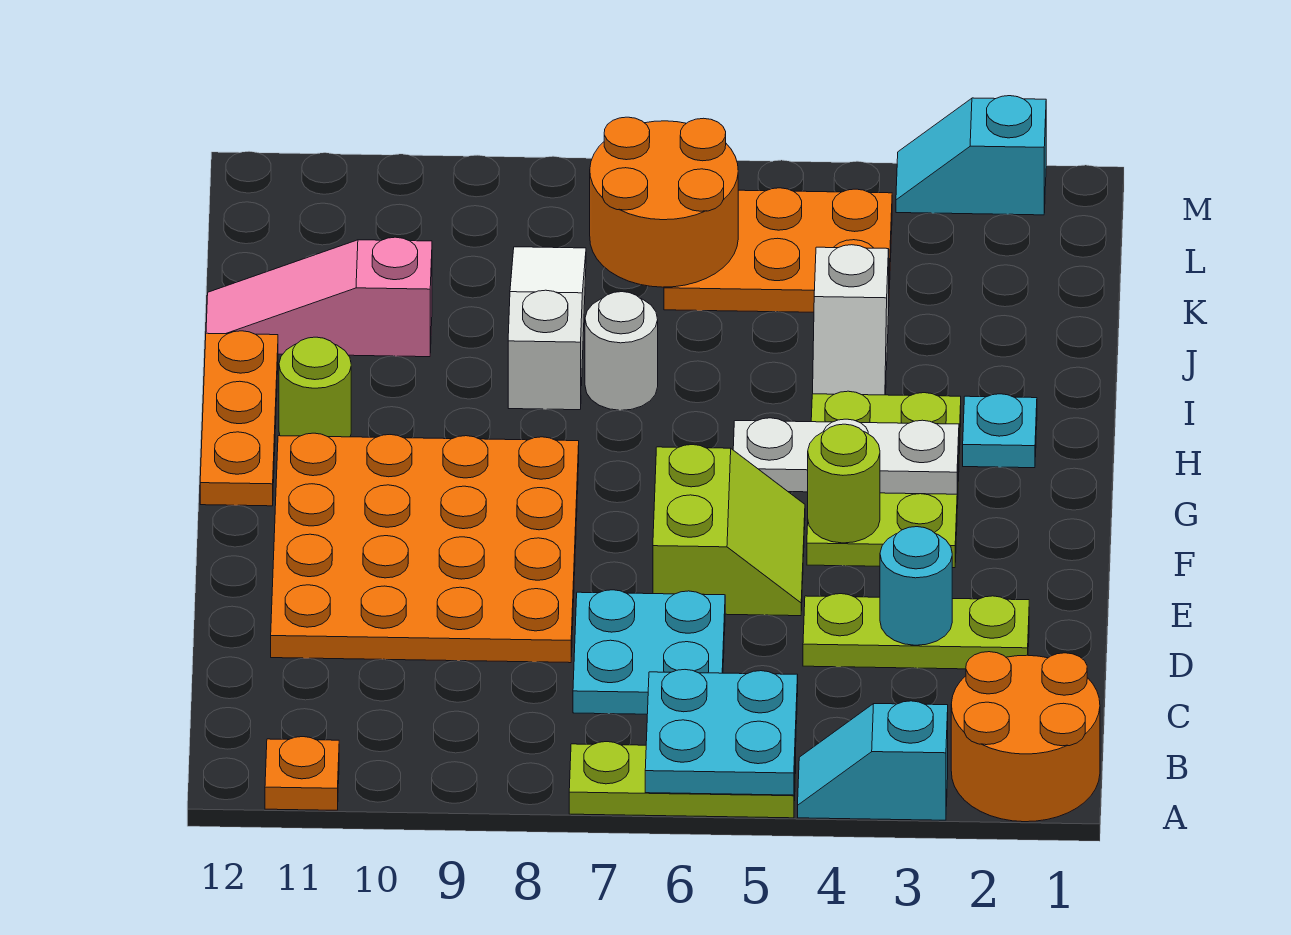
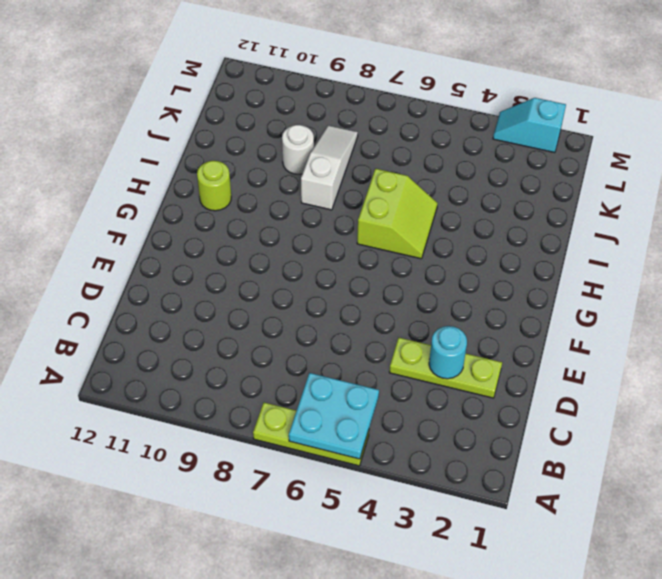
lime 2x2 slope [357,169,438,259] -> lime 2x2 slope moved to [653,445,805,616]
white 1x1 round brick [282,125,314,174] -> white 1x1 round brick moved to [585,292,658,410]
none -> orange 2x2 round brick [951,652,1100,822]
none -> cyan 1x2 slope [798,701,948,820]
none -> orange 1x1 plate [265,737,339,810]

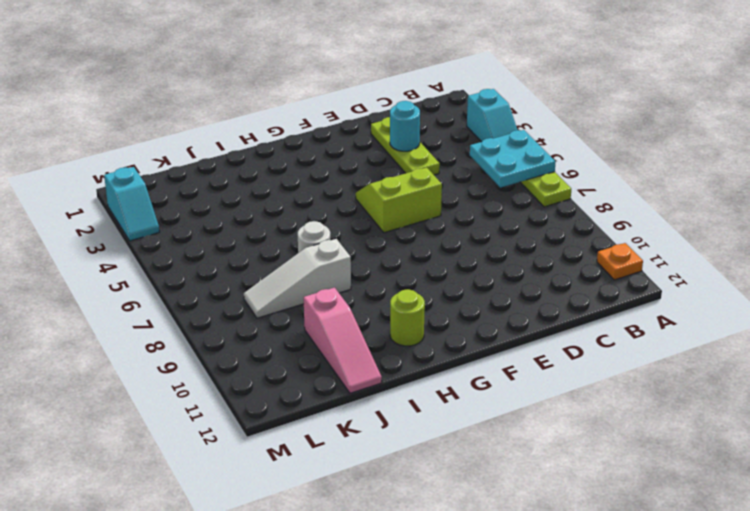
none -> orange 2x2 round brick [951,652,1100,822]
none -> cyan 2x2 plate [573,590,725,714]
none -> orange 4x4 plate [271,433,579,663]

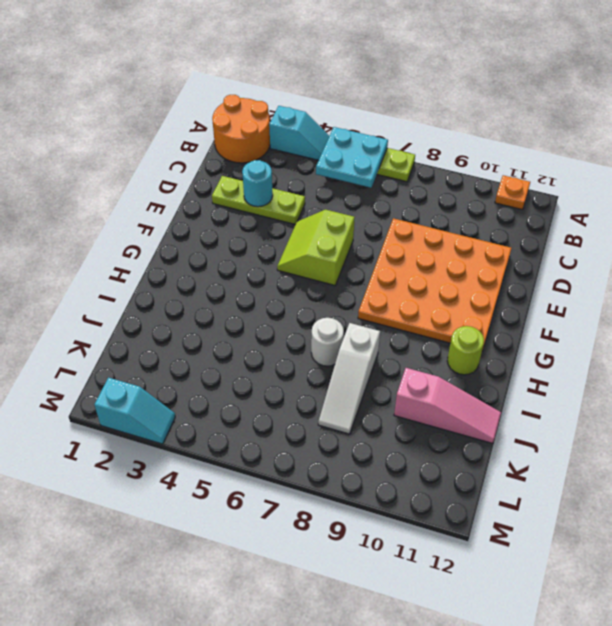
none -> cyan 2x2 plate [573,590,725,714]
none -> lime 2x3 plate [807,391,961,568]
none -> orange 1x3 plate [200,331,278,506]

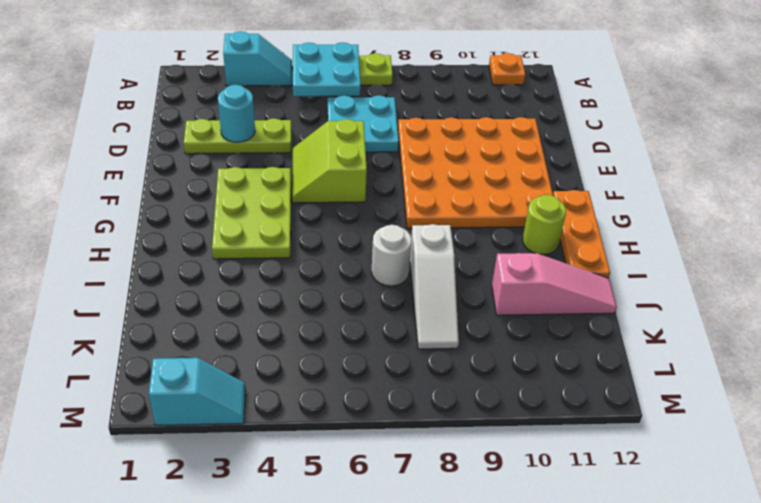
none -> orange 2x2 round brick [951,652,1100,822]
none -> cyan 1x1 plate [963,394,1037,468]
none -> white 1x2 slope [813,245,889,395]

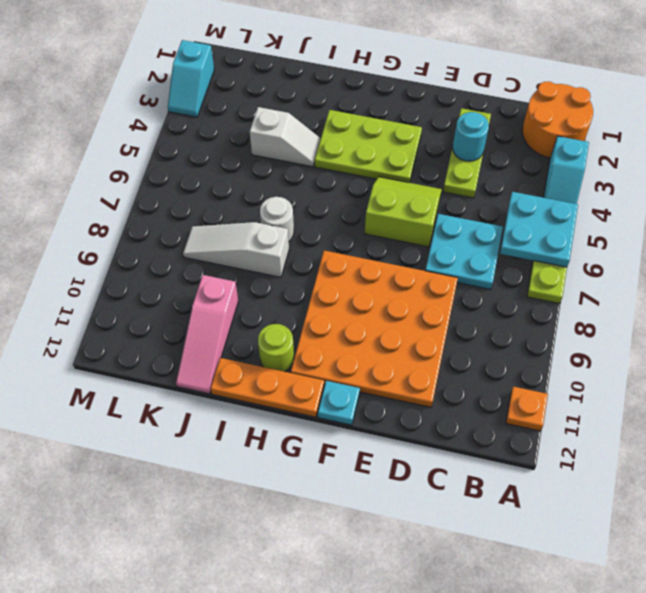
cyan 1x1 plate [318,381,360,425] -> cyan 1x1 plate moved to [963,394,1037,468]
none -> orange 2x3 plate [664,188,892,312]
none -> lime 1x1 round brick [808,424,880,543]
none -> white 1x3 plate [733,418,959,494]

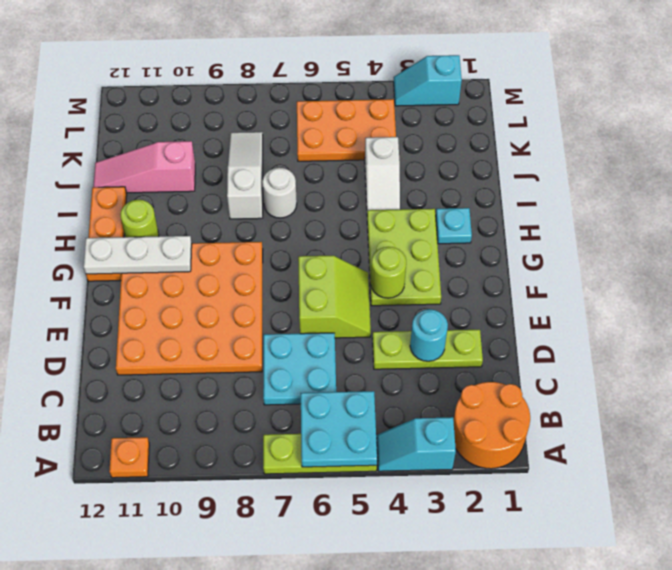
white 1x3 plate [84,236,192,274] -> white 1x3 plate moved to [733,418,959,494]
none -> orange 2x2 round brick [590,117,738,287]

